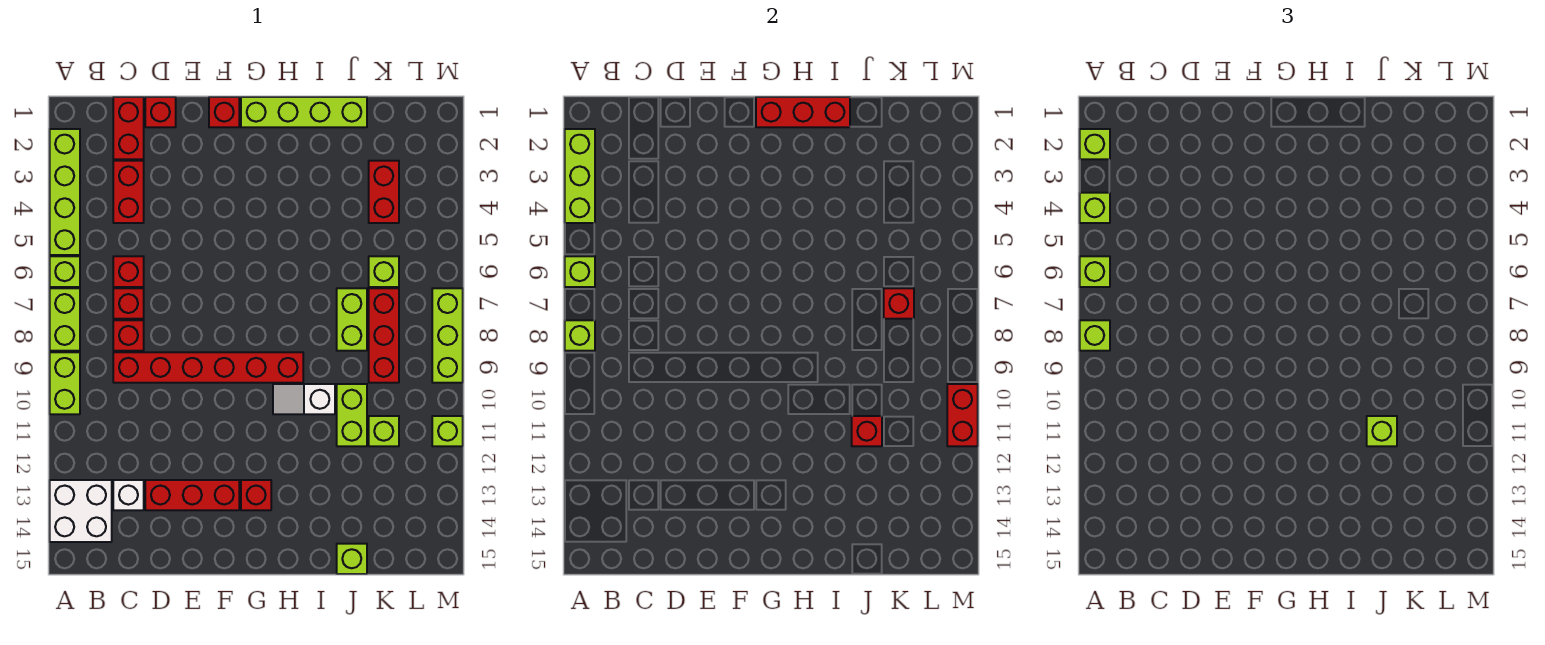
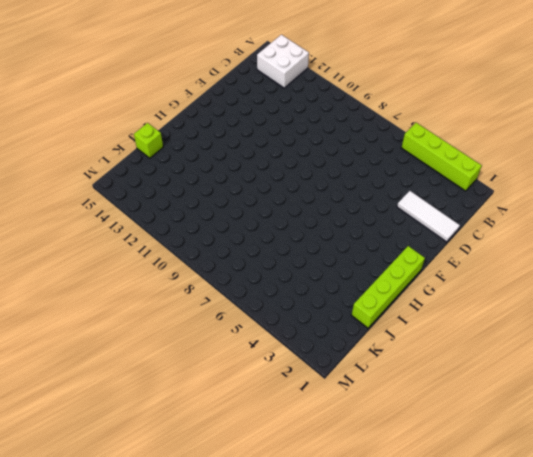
white 1x3 tile [397,191,460,242] -> red 1x1 brick [145,97,176,127]
none -> lime 1x1 brick [50,256,80,287]
none -> lime 1x2 brick [50,288,80,351]
none -> lime 1x2 brick [50,352,80,414]
none -> red 1x2 brick [113,97,144,159]

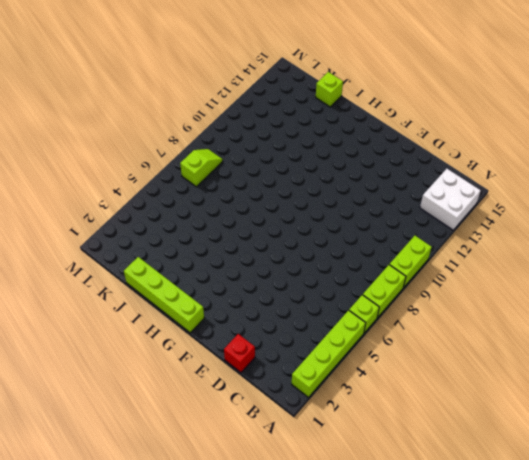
lime 1x2 slope [180,149,223,187] -> none
none -> red 1x2 brick [113,97,144,159]
none -> red 1x2 brick [113,161,144,223]
none -> red 1x1 brick [113,256,144,287]
none -> red 1x1 brick [113,288,144,319]

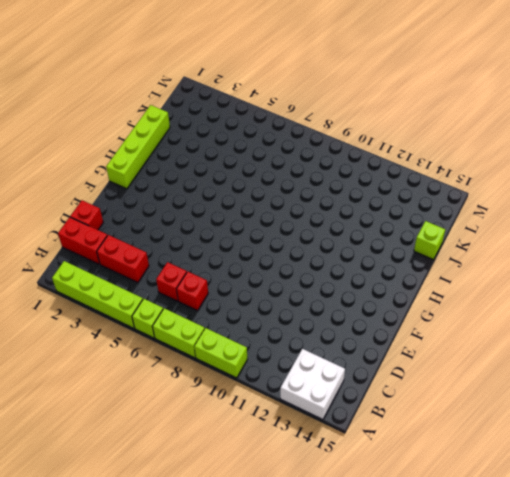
none -> red 1x1 brick [113,320,144,351]
none -> red 1x6 brick [113,352,303,383]
none -> white 1x1 brick [113,480,144,510]
none -> red 1x3 brick [145,480,239,510]

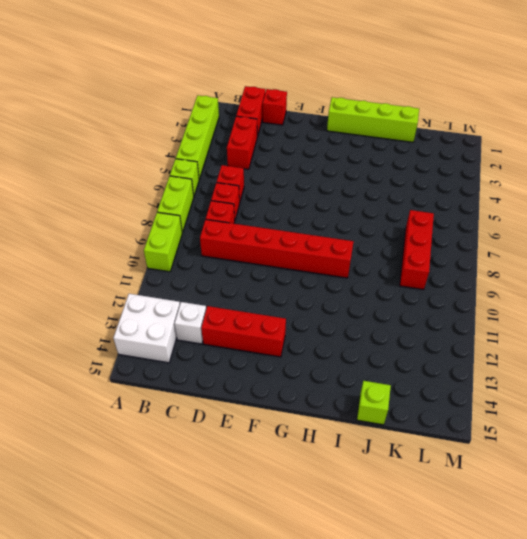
none -> red 1x1 brick [209,97,239,127]
none -> red 1x1 brick [241,480,271,510]
none -> white 1x2 slope [273,384,335,414]
none -> lime 1x2 brick [337,288,367,351]

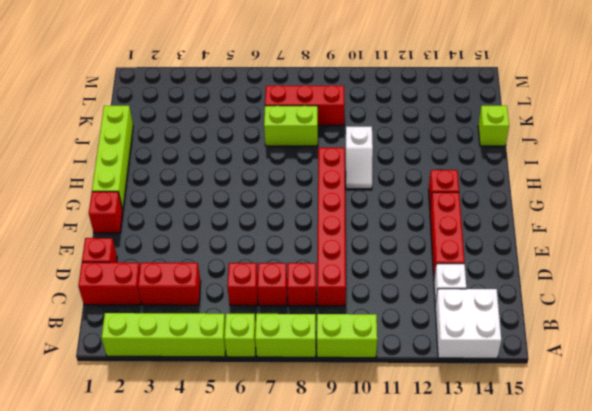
none -> lime 1x2 brick [337,384,367,446]
none -> red 1x2 brick [369,161,399,223]
none -> lime 1x1 brick [369,256,399,287]
none -> lime 1x1 brick [369,416,399,446]

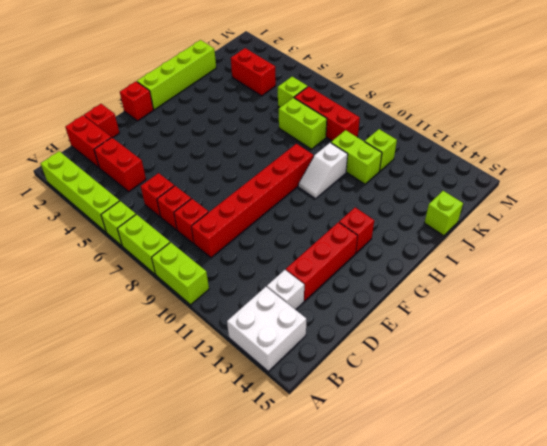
none -> lime 1x3 brick [432,288,463,383]
none -> lime 1x1 brick [432,416,463,446]
none -> lime 1x3 brick [565,129,595,223]
none -> lime 1x1 brick [565,256,595,287]

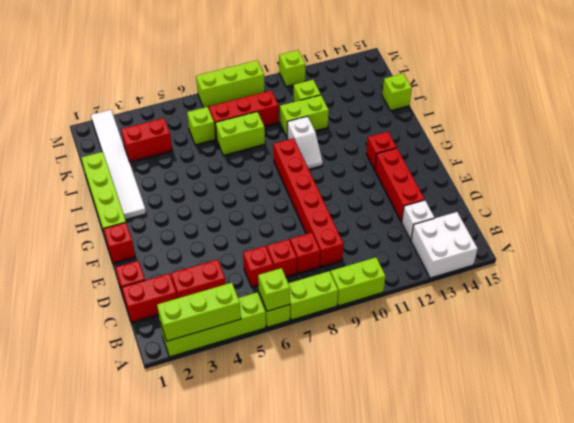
white 1x6 tile [91,110,146,220] -> none
none -> lime 1x1 brick [565,320,595,351]
none -> red 1x3 brick [756,97,850,127]
none -> red 1x1 brick [852,416,882,446]
none -> red 1x1 brick [884,288,914,319]

